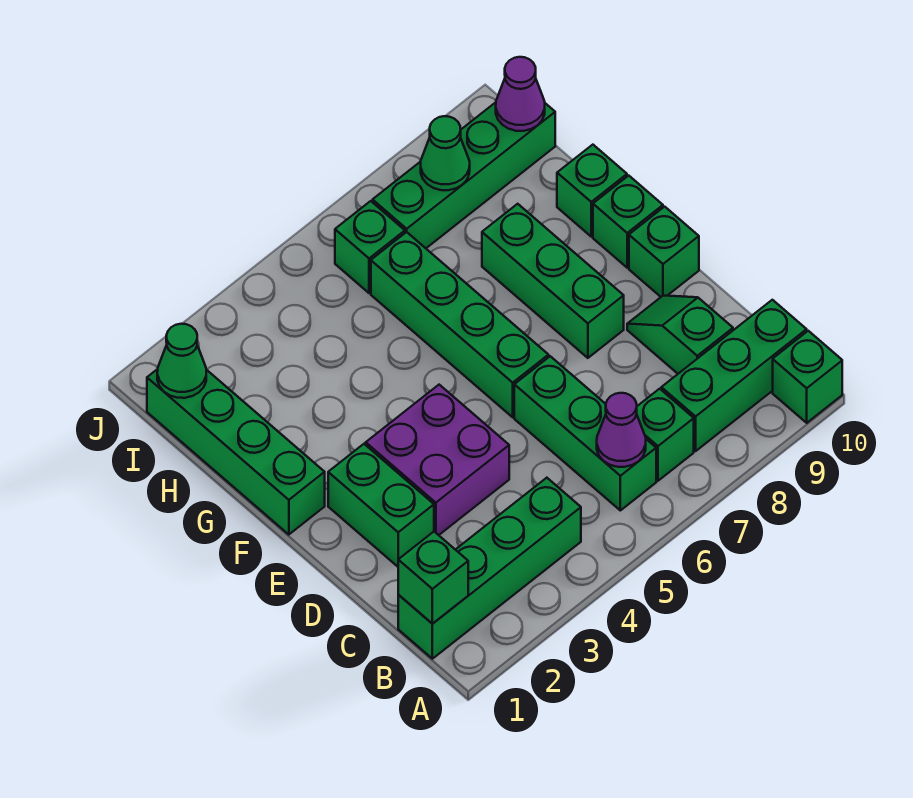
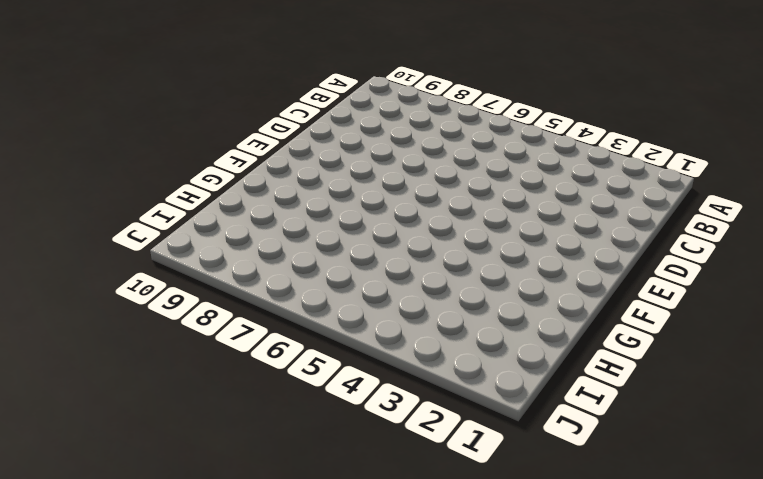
none -> green 1x1 brick [773,331,842,423]
none -> green 1x4 brick [398,478,581,659]
none -> green 1x3 brick [514,356,656,510]

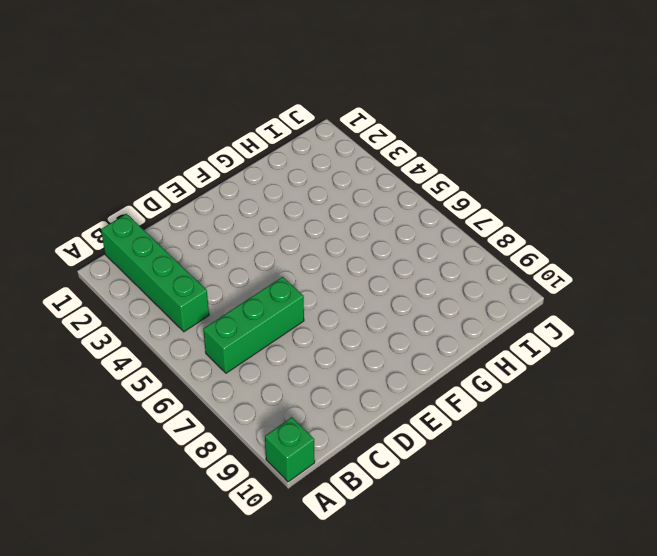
none -> green 1x1 brick [637,389,694,481]
none -> green 1x3 brick [661,300,807,451]
none -> green 1x2 slope [627,295,733,374]

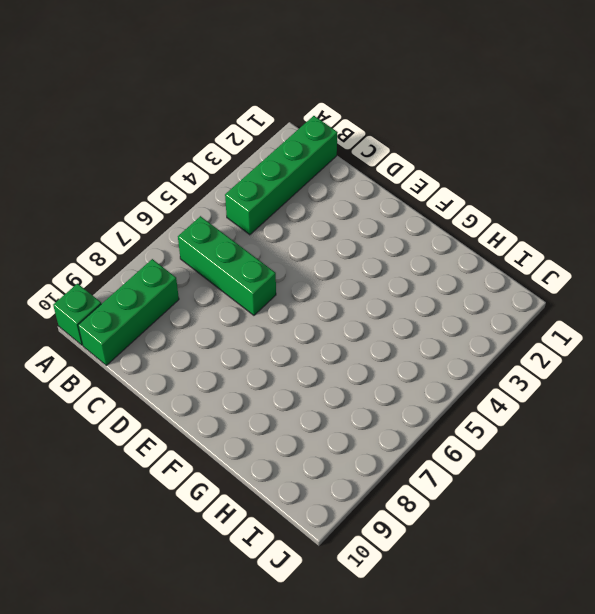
none -> green 1x1 brick [637,389,694,481]
none -> green 1x2 slope [627,295,733,374]
none -> green 1x2 brick [328,444,434,567]

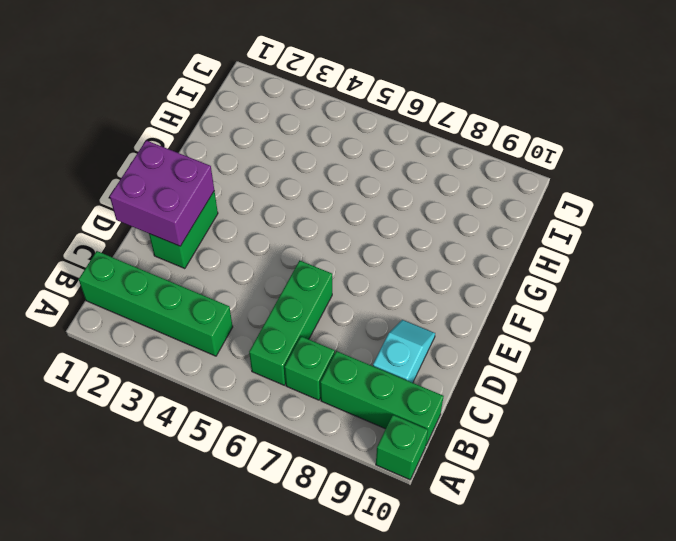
cyan 1x2 slope [373,320,435,383] -> green 1x2 slope [627,295,733,374]
purple 2x2 brick [110,140,214,246] -> purple 2x2 brick moved to [366,385,509,535]
none -> green 1x4 brick [371,232,549,417]
none -> green 1x3 brick [482,204,624,358]
none -> green 1x1 brick [629,207,699,297]

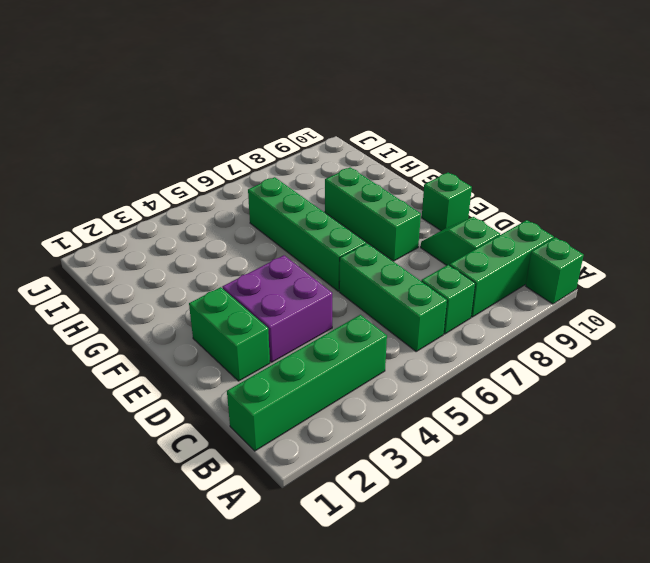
none -> green 1x4 brick [147,369,325,535]
none -> green 1x1 brick [593,176,663,268]
none -> green 1x1 brick [557,145,627,236]

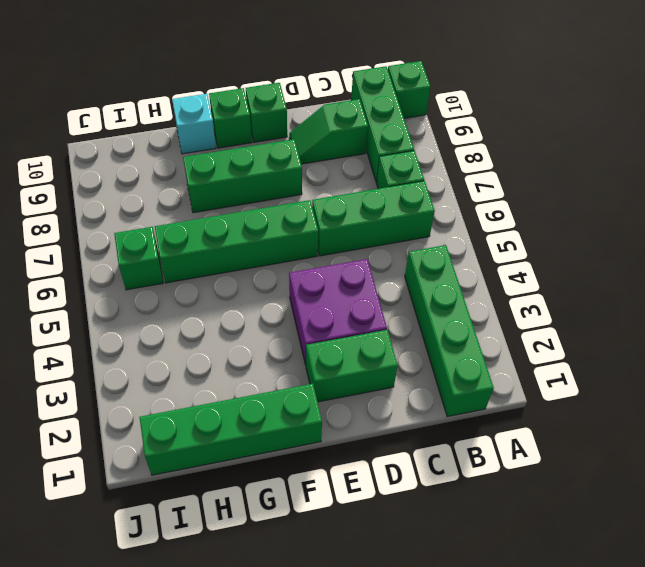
cyan 1x1 brick [172,94,216,154] -> green 1x1 brick [557,145,627,236]
none -> green 1x4 brick [373,102,555,248]
none -> green 1x1 brick [398,532,468,624]
none -> purple 1x1 cone [597,393,646,467]

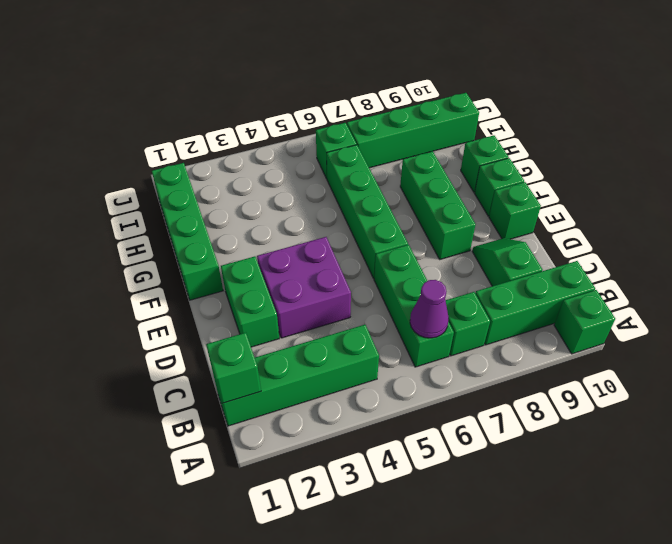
none -> green 1x1 cone [157,324,206,398]
none -> green 1x1 cone [421,116,470,190]
none -> purple 1x1 cone [496,57,545,131]

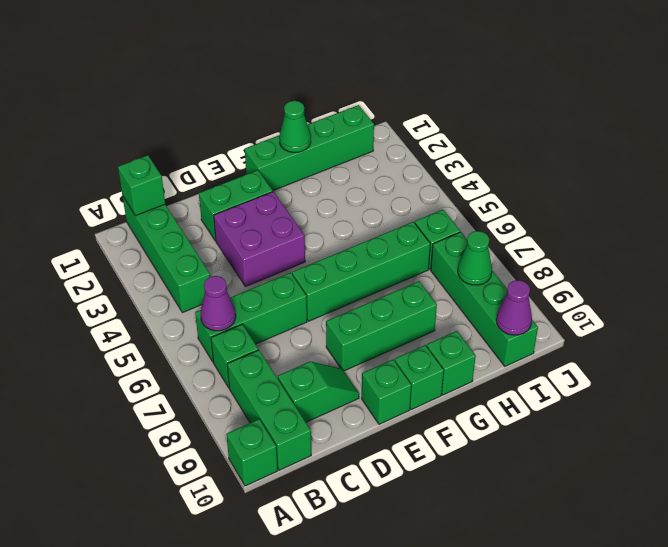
green 1x1 cone [279,101,311,152] -> green 1x1 cone moved to [157,324,206,398]

